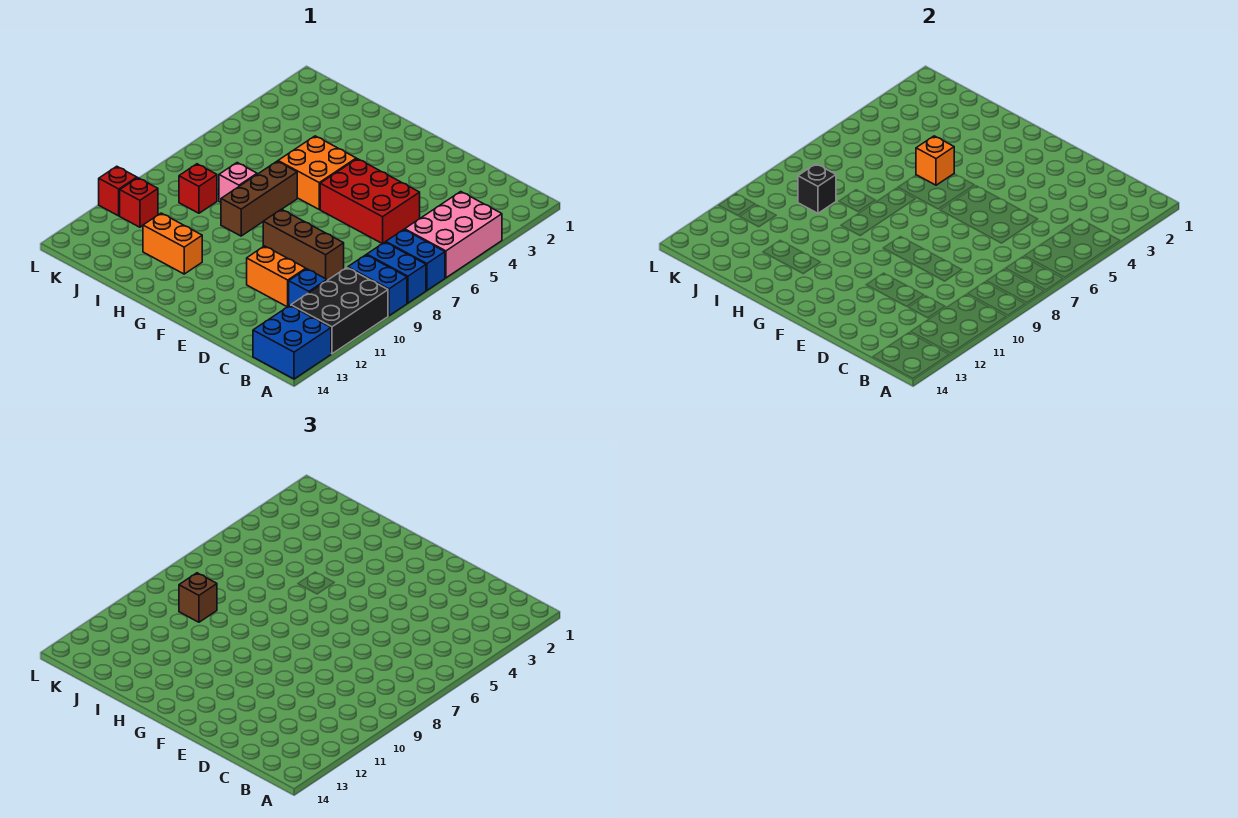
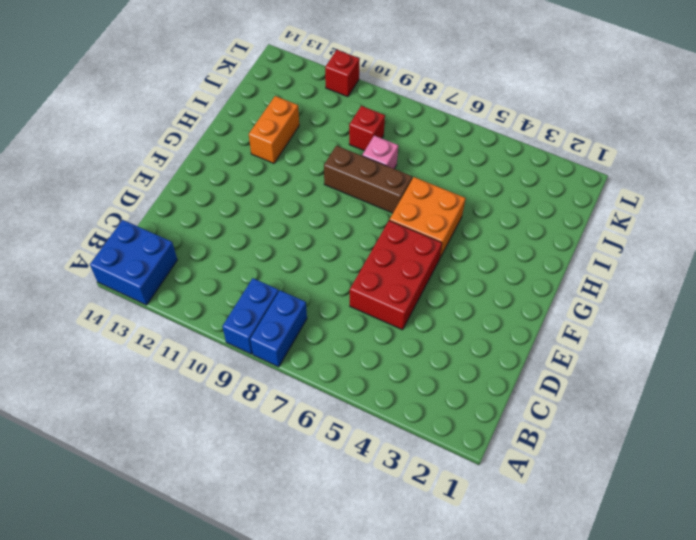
none -> pink 2x3 brick [404,192,502,278]
none -> blue 1x2 brick [386,230,445,290]
none -> black 2x3 brick [291,268,388,354]

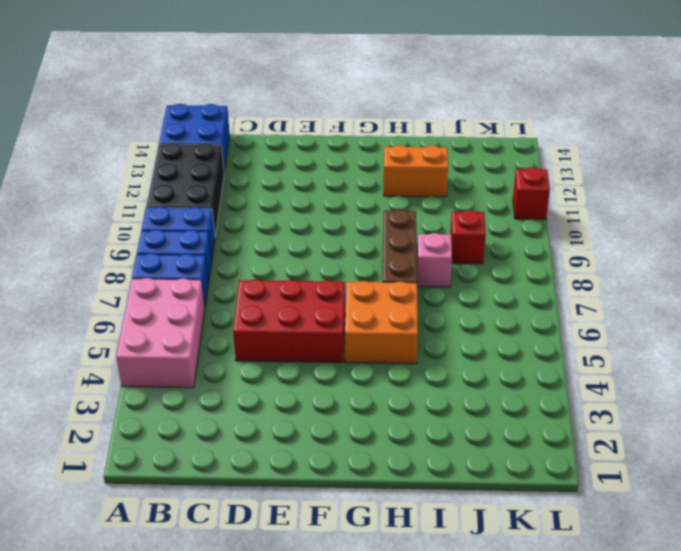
none -> blue 1x1 brick [289,269,327,306]
none -> brown 1x3 brick [263,209,344,280]
none -> orange 1x2 brick [247,246,306,307]

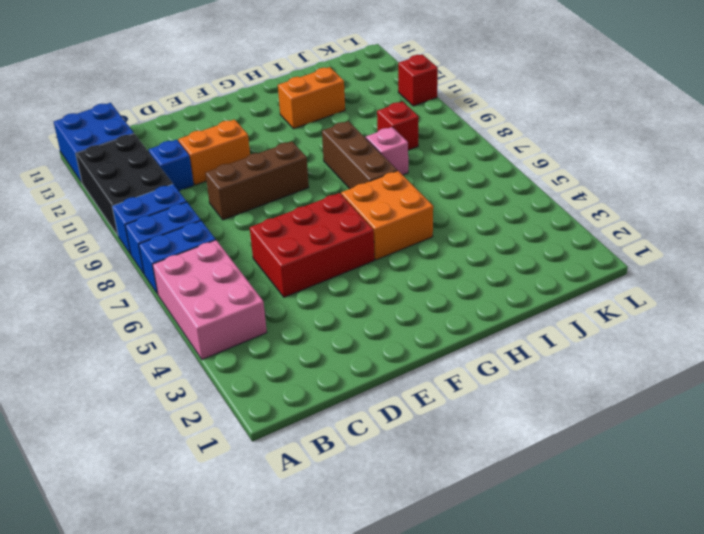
none -> red 1x1 brick [120,178,158,227]
none -> orange 1x1 brick [916,136,954,185]
none -> black 1x1 brick [798,164,836,213]

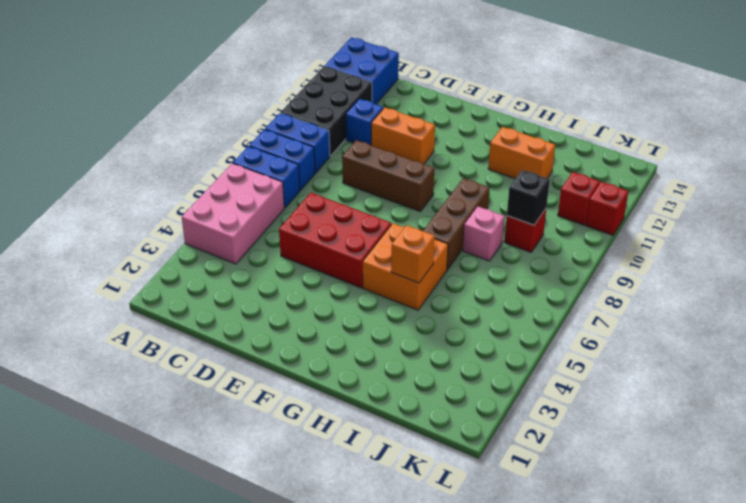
none -> brown 1x1 brick [179,573,217,622]

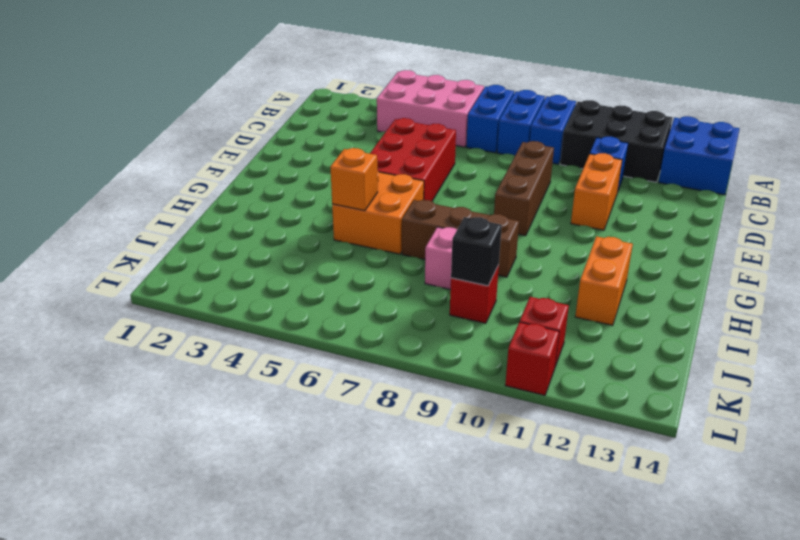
none -> brown 1x1 brick [179,573,217,622]

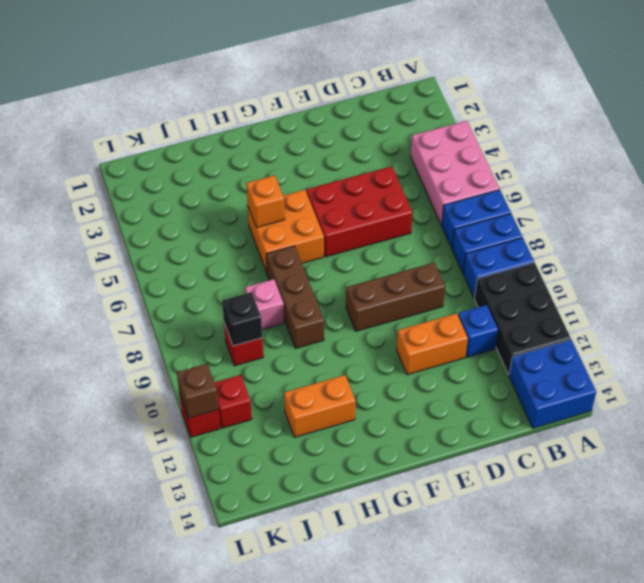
brown 1x1 brick [177,364,219,418] -> brown 1x1 brick moved to [179,573,217,622]

